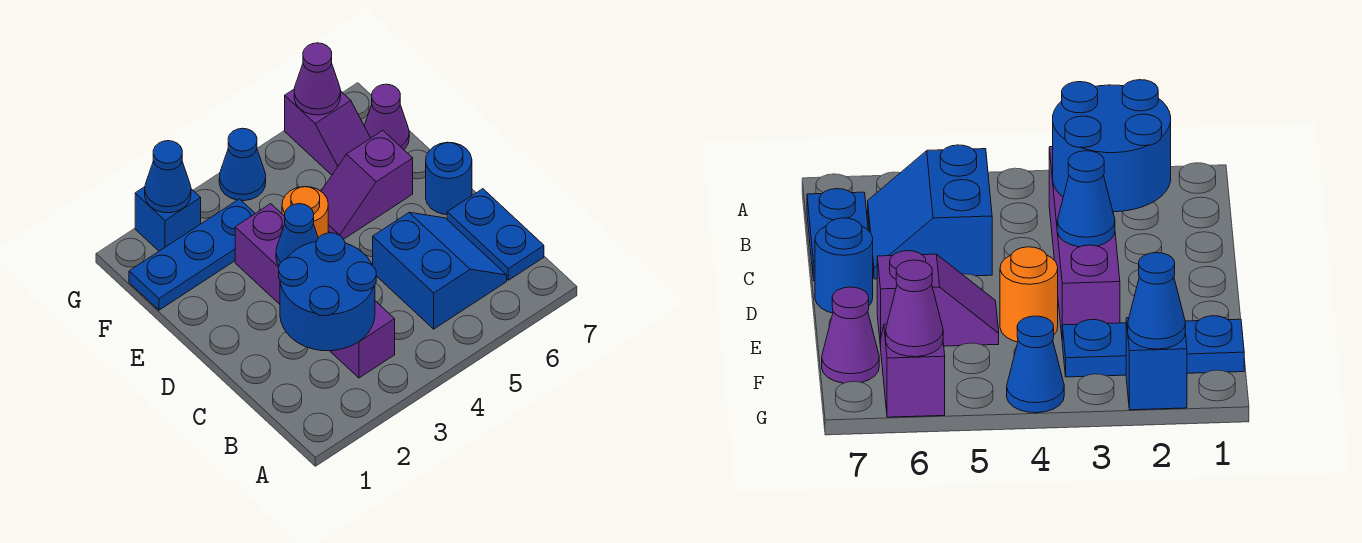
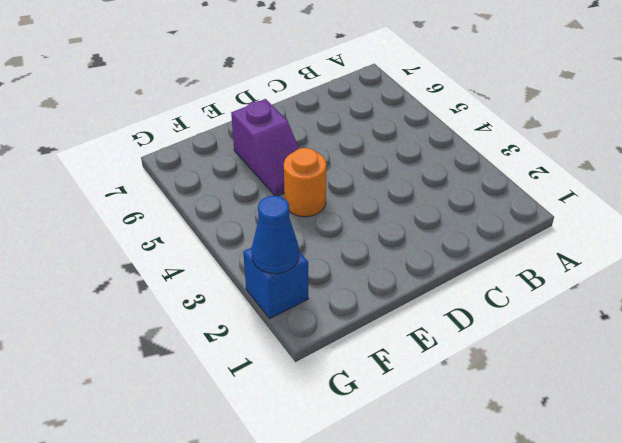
none -> purple 1x4 brick [235,204,395,378]
none -> blue 2x2 slope [372,213,507,329]
none -> blue 1x2 plate [447,189,544,280]

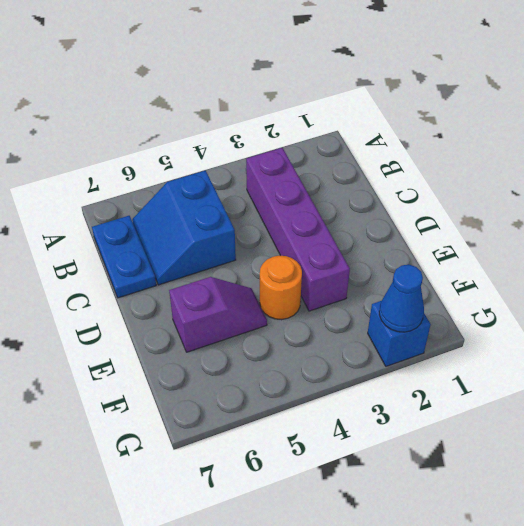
none -> blue 1x1 round brick [426,142,472,215]
none -> blue 1x3 plate [129,199,255,310]
none -> purple 1x2 slope [285,89,370,175]

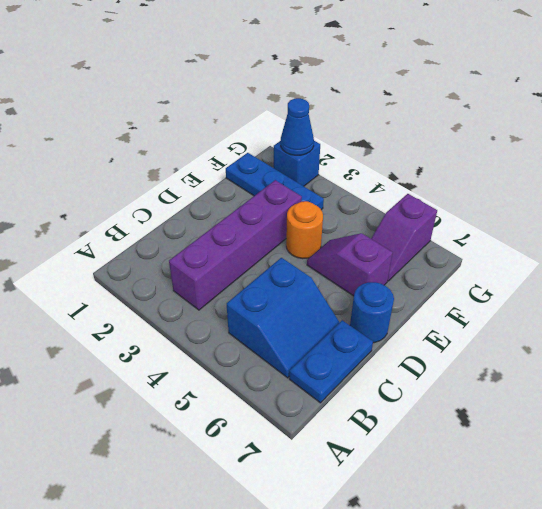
none -> purple 1x1 cone [364,84,409,149]
none -> blue 1x1 cone [219,128,266,201]
none -> blue 2x2 round brick [279,233,376,351]

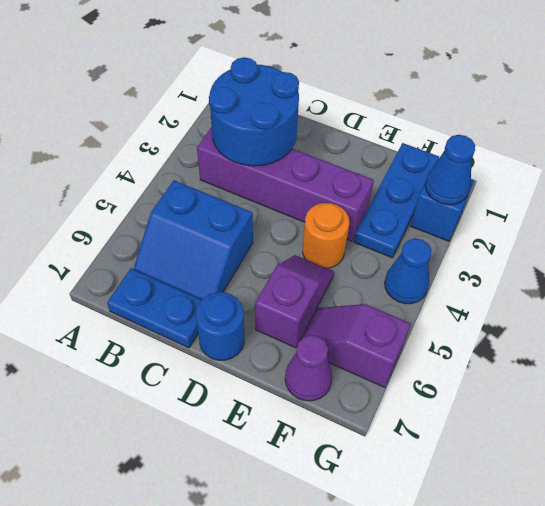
none -> blue 1x1 cone [276,204,318,266]
none -> purple 1x1 cone [294,43,341,115]

